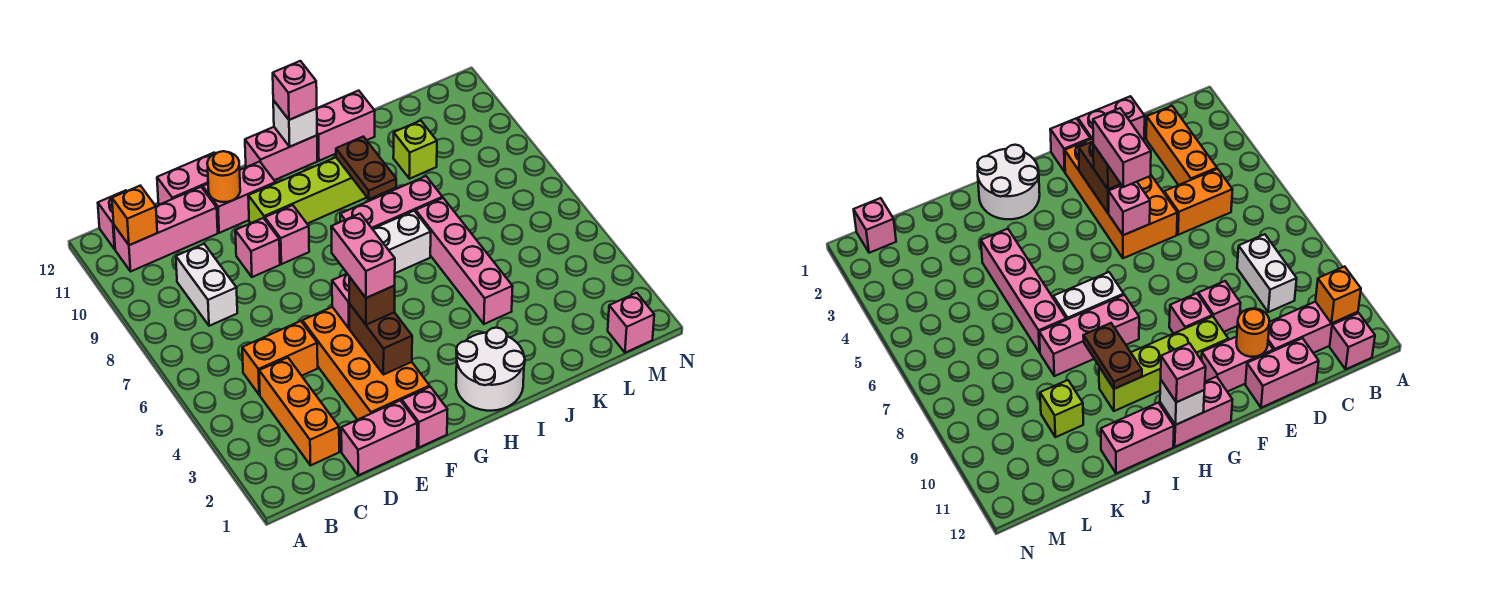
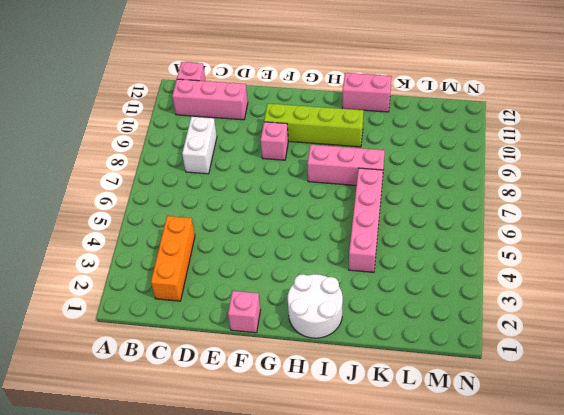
none -> orange 1x2 brick [242,321,318,395]
none -> pink 1x2 brick [341,400,417,475]
none -> pink 1x2 brick [157,153,215,205]
none -> orange 2x4 brick [302,307,430,420]

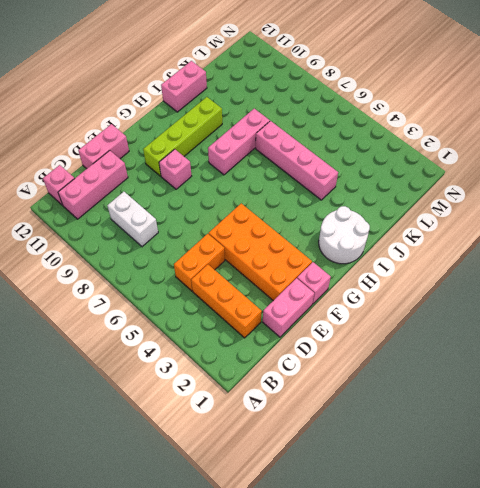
none -> pink 1x1 brick [235,218,280,277]
none -> pink 1x2 brick [203,162,276,233]
none -> pink 1x2 brick [245,127,317,180]
none -> white 1x2 brick [373,211,431,273]

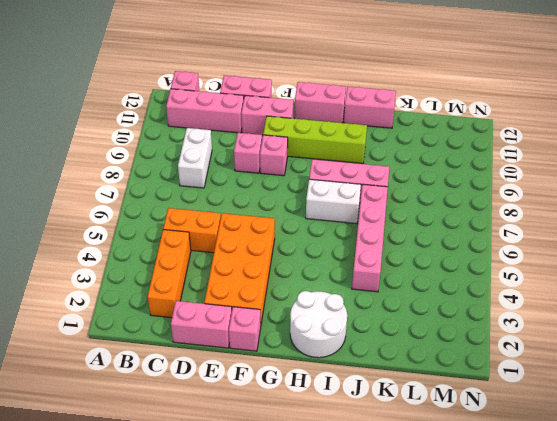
none -> lime 1x1 brick [393,121,437,179]
none -> pink 1x1 brick [608,293,654,353]
none -> orange 1x1 brick [112,186,157,245]
none -> orange 1x1 round brick [207,151,240,202]

